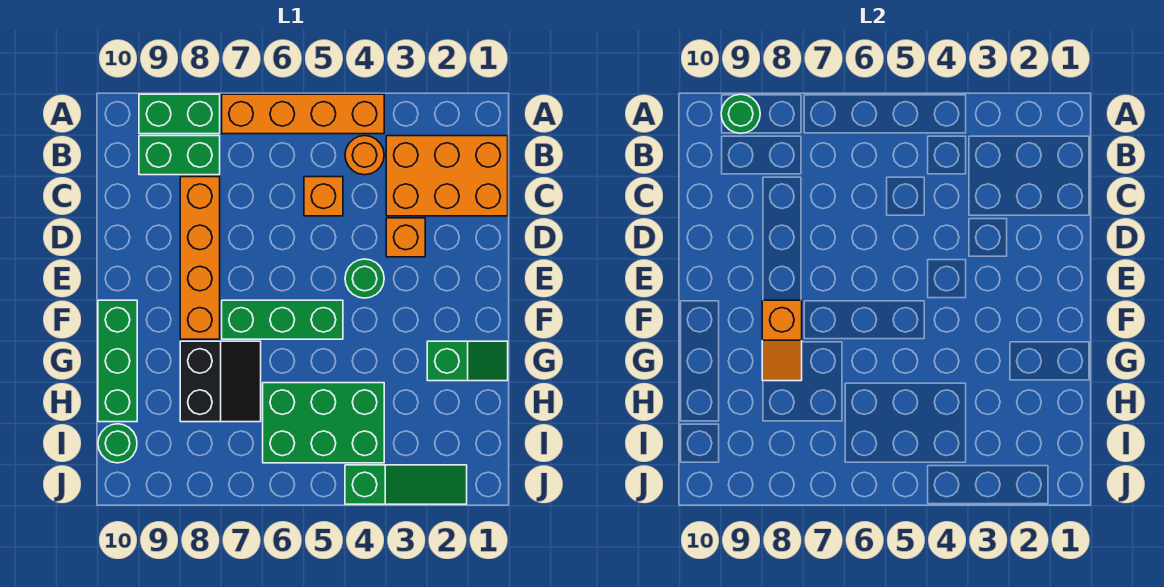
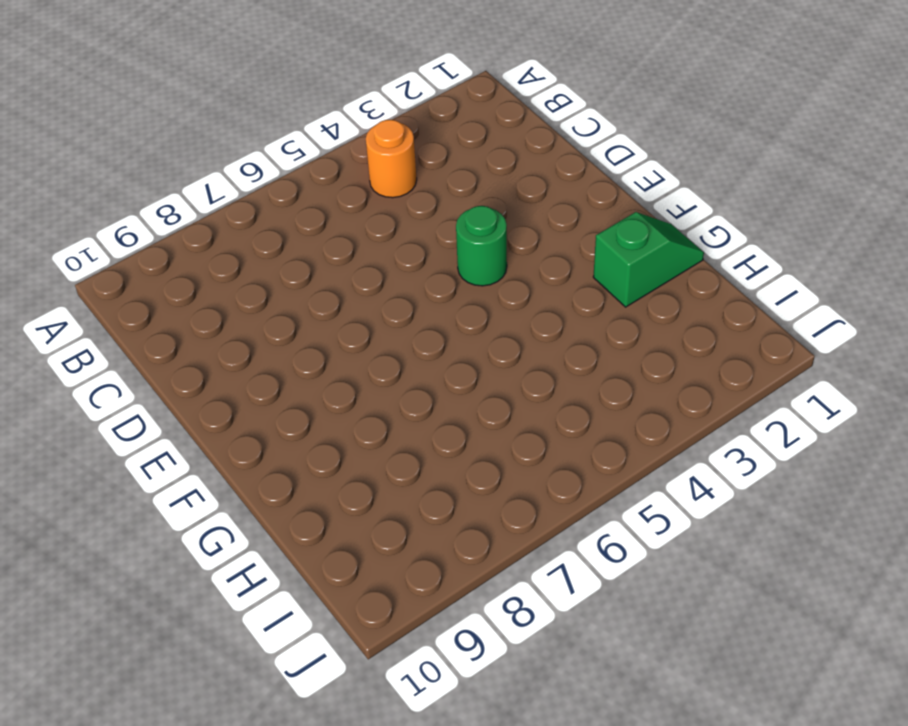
none -> orange 1x4 brick [222,94,384,134]
none -> green 1x2 brick [139,94,220,134]
none -> orange 2x3 brick [386,136,508,216]

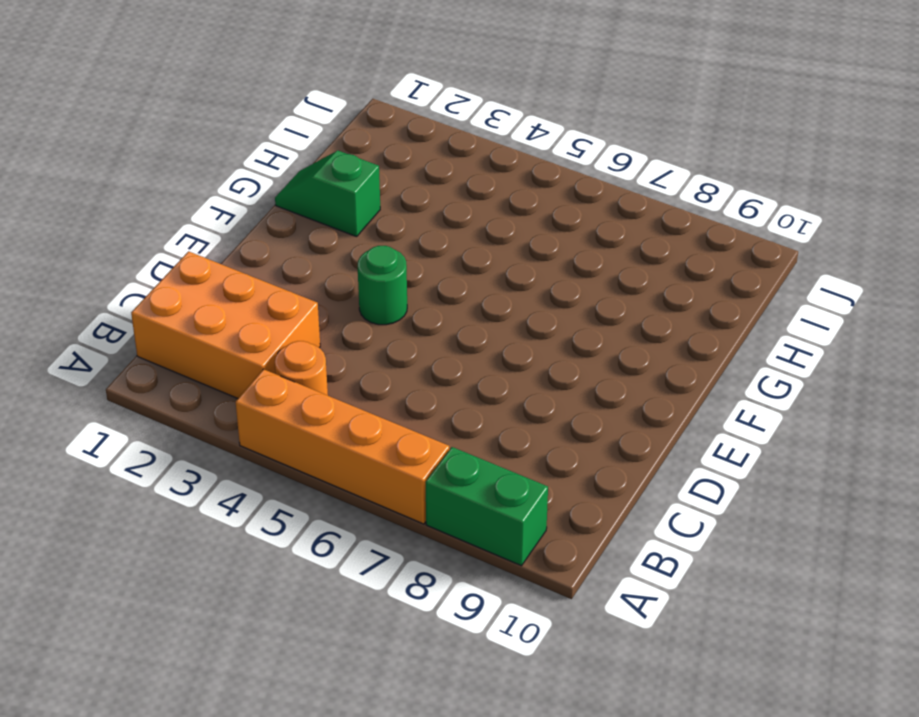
none -> green 1x2 brick [139,136,220,175]
none -> orange 1x1 brick [304,177,343,216]
none -> orange 1x4 brick [180,177,220,339]

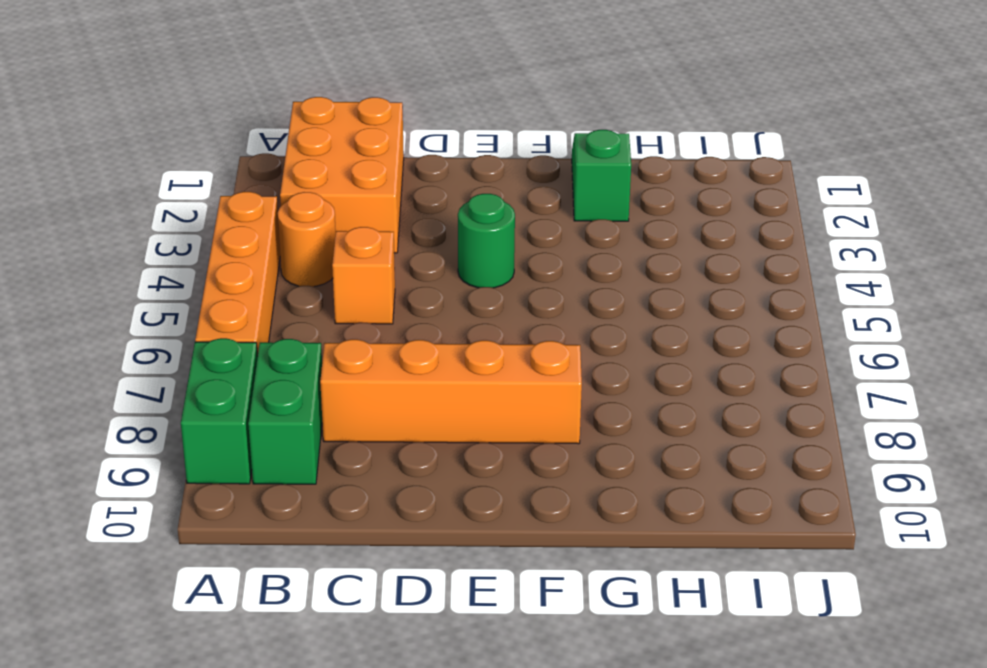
none -> orange 1x1 brick [386,218,425,257]
none -> green 1x3 brick [222,300,343,339]
none -> green 1x3 brick [98,300,137,422]

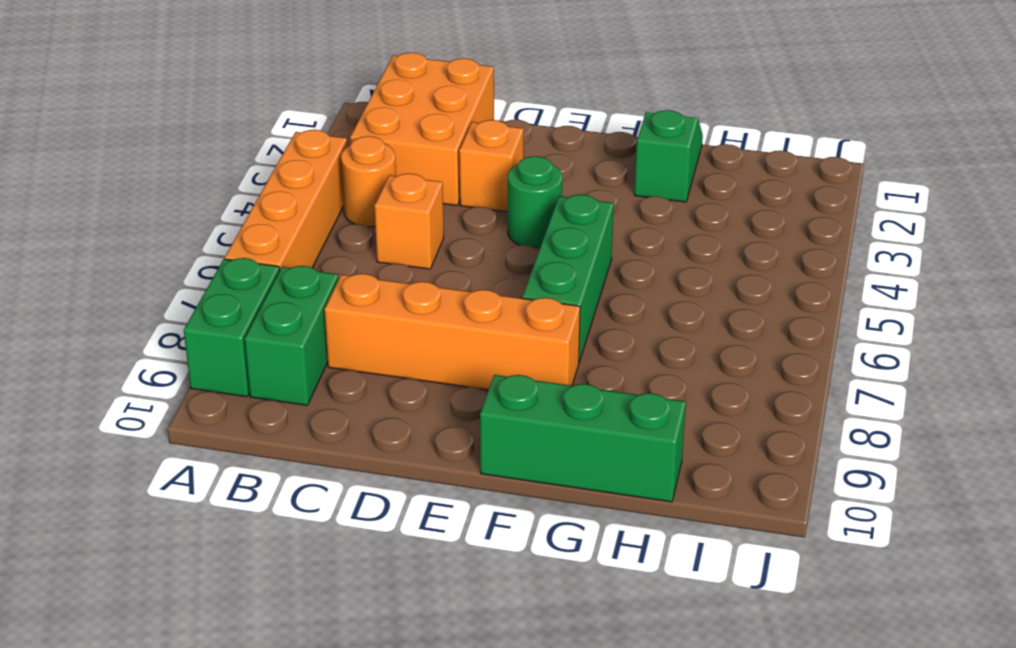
none -> black 2x2 slope [180,341,261,422]
none -> green 2x3 brick [263,383,384,463]
none -> green 1x1 round brick [98,424,137,463]

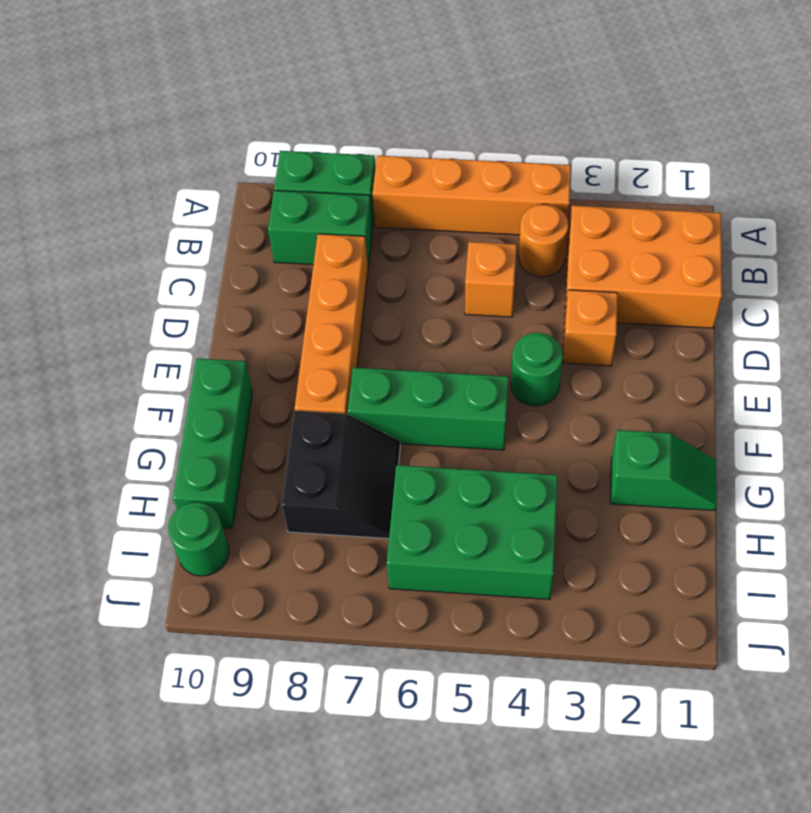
none -> green 1x3 slope [345,465,467,504]
none -> green 1x1 round brick [721,94,760,134]
none -> orange 1x2 slope [762,300,802,381]

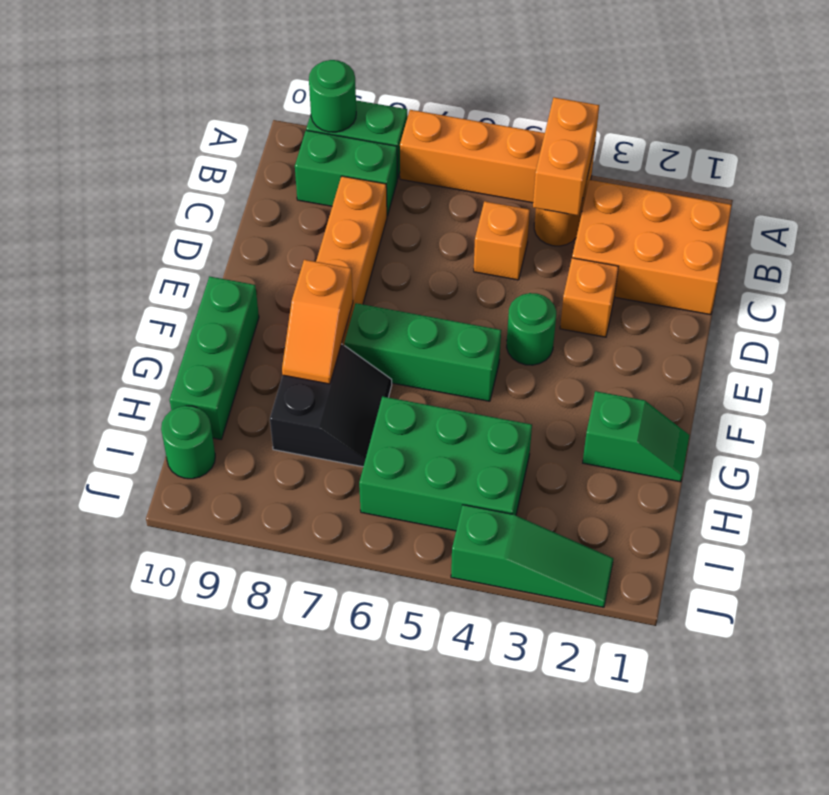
orange 1x2 brick [533,97,599,216] -> none

